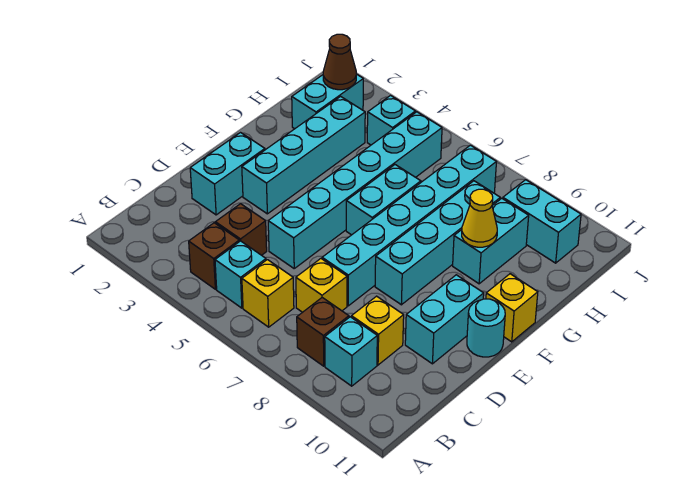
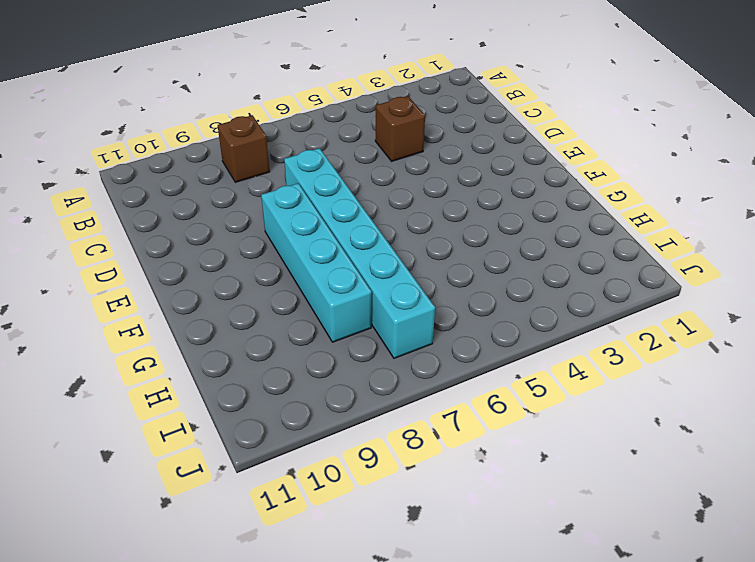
none -> brown 1x1 brick [189,223,239,289]
none -> cyan 1x1 brick [215,241,266,308]
none -> yellow 1x1 brick [242,260,294,327]

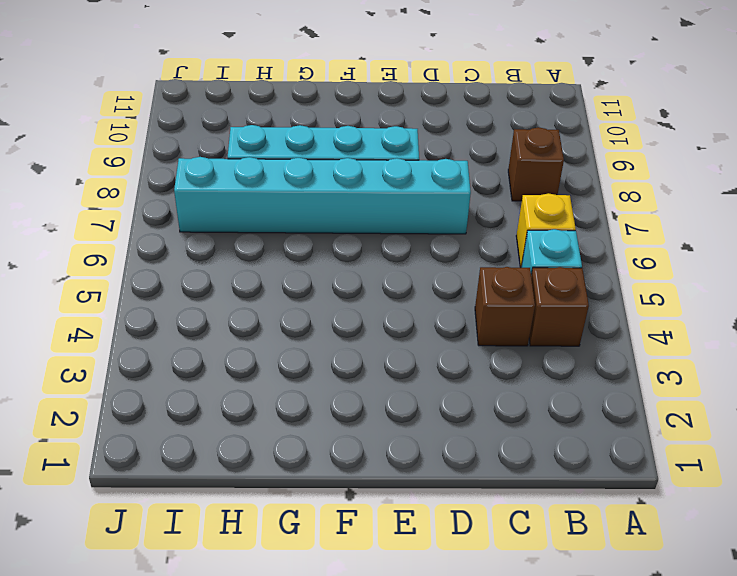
none -> cyan 1x1 brick [325,317,377,386]
none -> yellow 1x1 brick [296,259,347,312]
none -> yellow 1x1 brick [352,296,404,365]

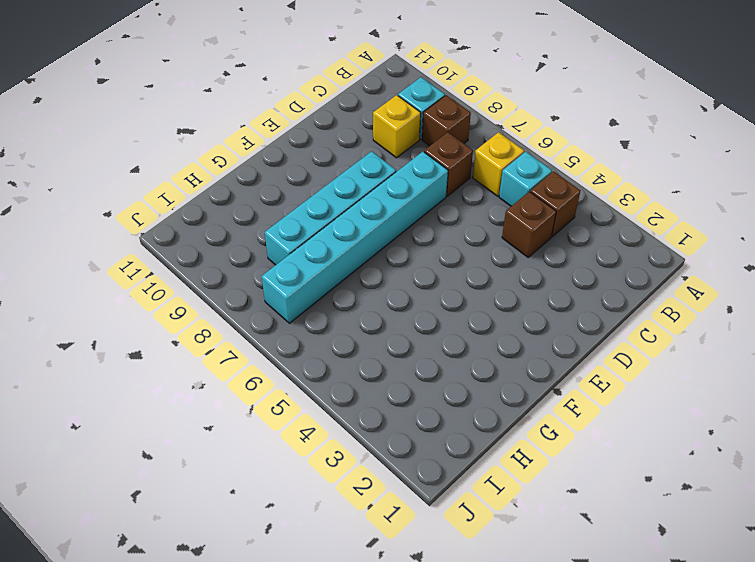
brown 1x1 brick [424,132,473,196] -> yellow 1x1 brick [296,259,347,312]
none -> cyan 1x2 brick [190,133,265,215]
none -> cyan 1x6 brick [268,112,442,268]
none -> cyan 1x2 brick [405,275,484,364]

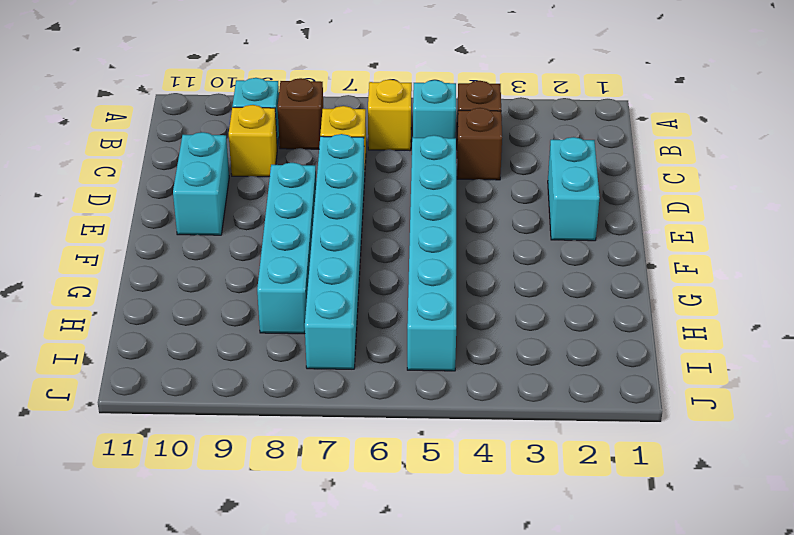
none -> cyan 1x4 brick [242,96,365,214]
none -> cyan 1x1 round brick [467,299,505,357]
none -> cyan 1x2 brick [346,165,421,235]

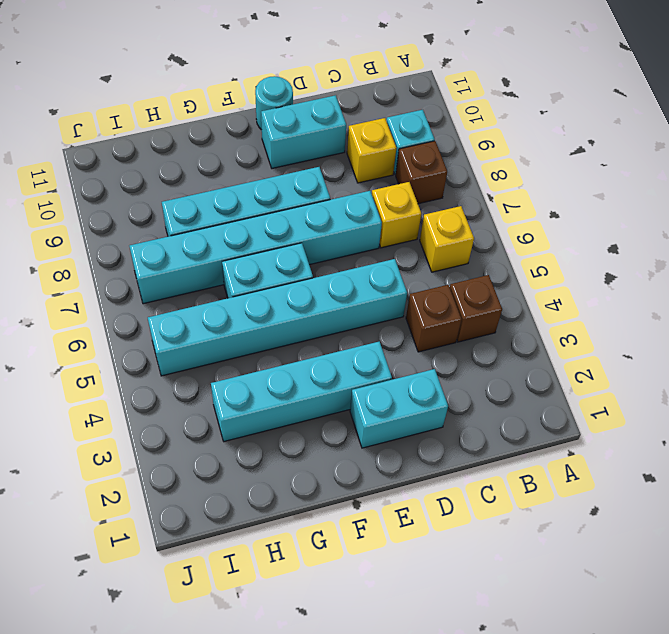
none -> cyan 1x1 brick [215,241,266,308]
none -> yellow 1x1 brick [486,274,538,342]
none -> cyan 1x2 brick [453,198,529,284]

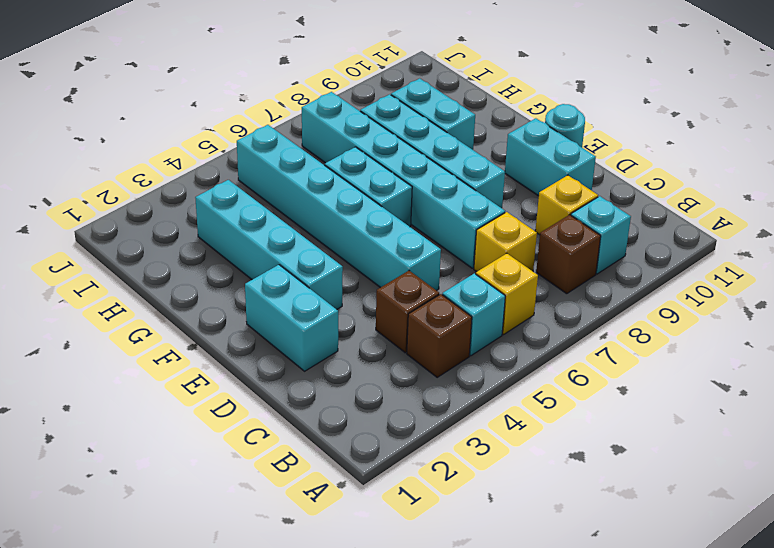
none -> yellow 1x1 brick [486,274,538,342]
none -> cyan 1x2 brick [292,74,363,129]
none -> cyan 1x1 brick [367,96,416,145]

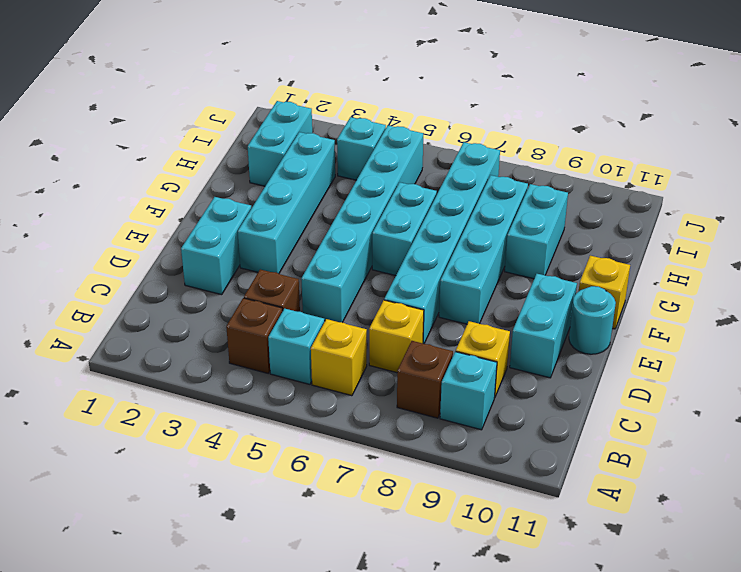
none -> cyan 1x2 brick [503,180,581,263]
none -> yellow 1x1 cone [462,189,497,247]
none -> brown 1x1 cone [323,34,356,90]

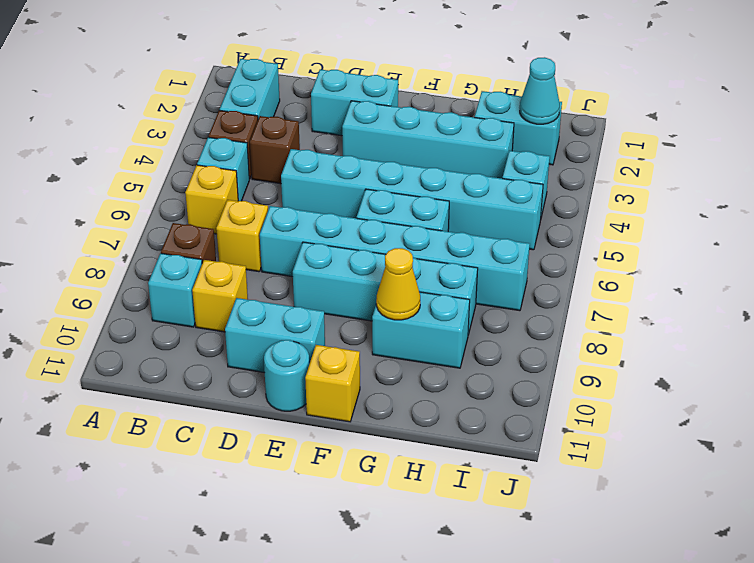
cyan 1x2 brick [220,59,280,119] -> cyan 1x2 brick moved to [503,180,581,263]
cyan 1x1 cone [520,57,560,124] -> brown 1x1 cone [323,34,356,90]

